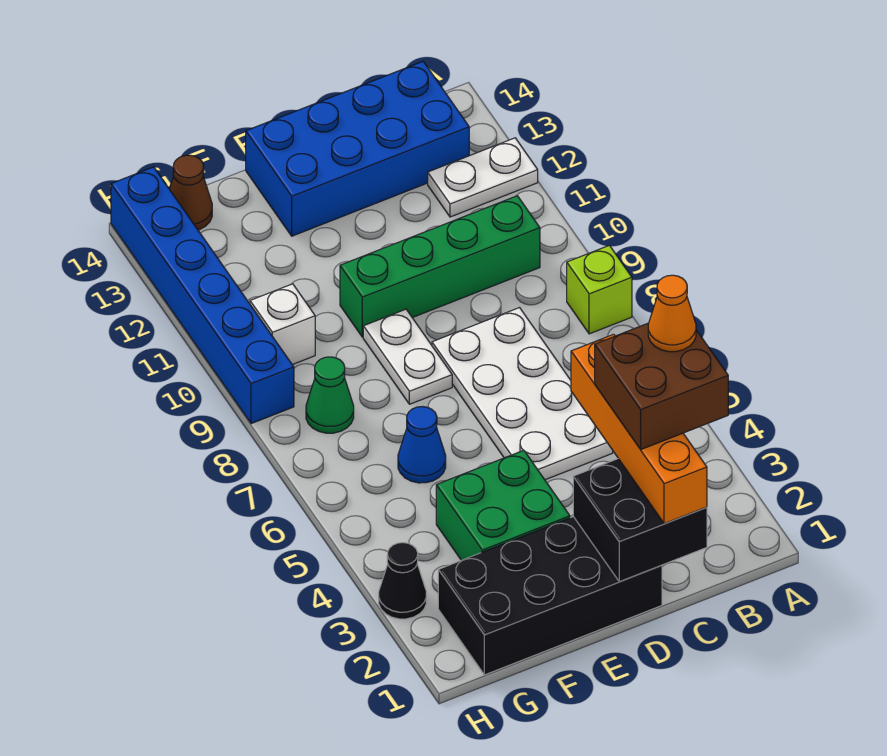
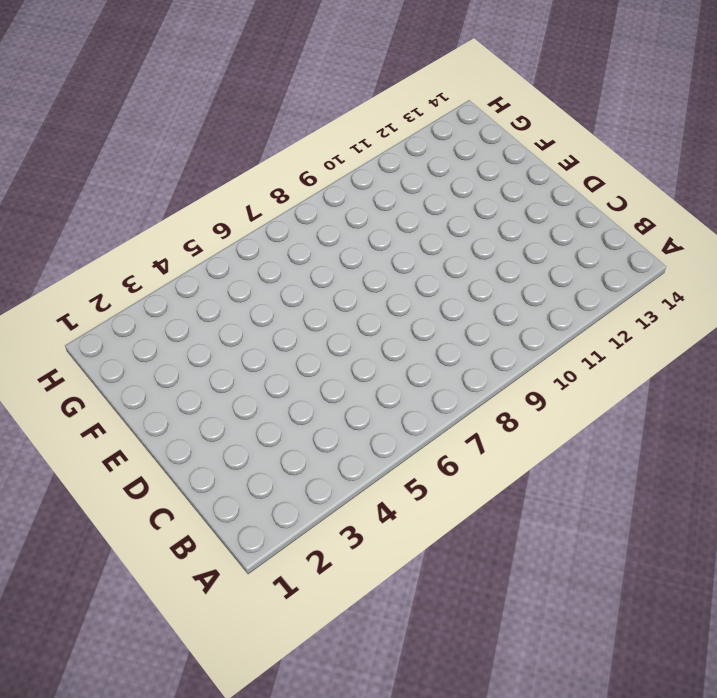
none -> lime 1x1 brick [567,245,632,334]
none -> white 1x2 plate [428,138,538,217]
none -> green 1x4 brick [340,196,540,337]

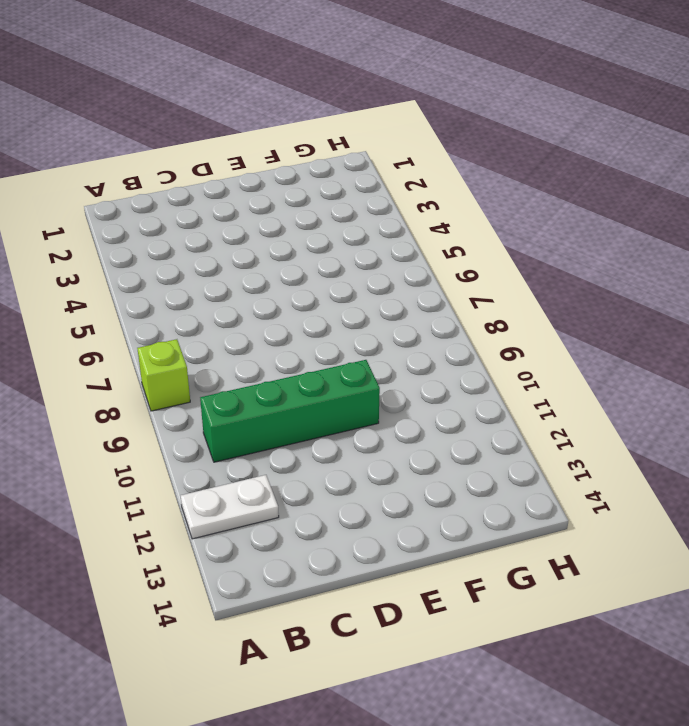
none -> blue 2x4 brick [246,62,469,236]
none -> white 2x4 plate [432,308,613,480]
none -> black 2x4 brick [438,517,662,675]

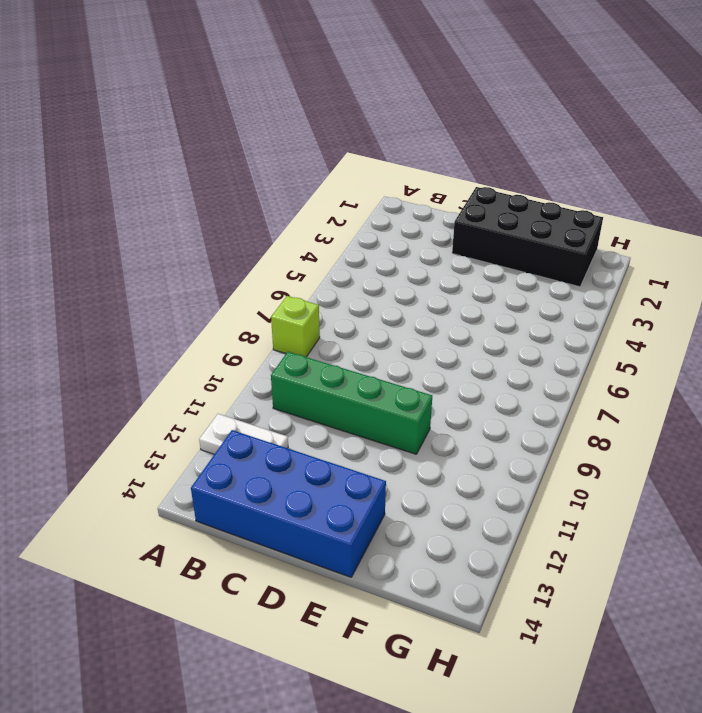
none -> white 2x4 plate [432,308,613,480]
none -> green 2x2 brick [436,450,570,560]
none -> white 1x2 plate [363,309,452,404]

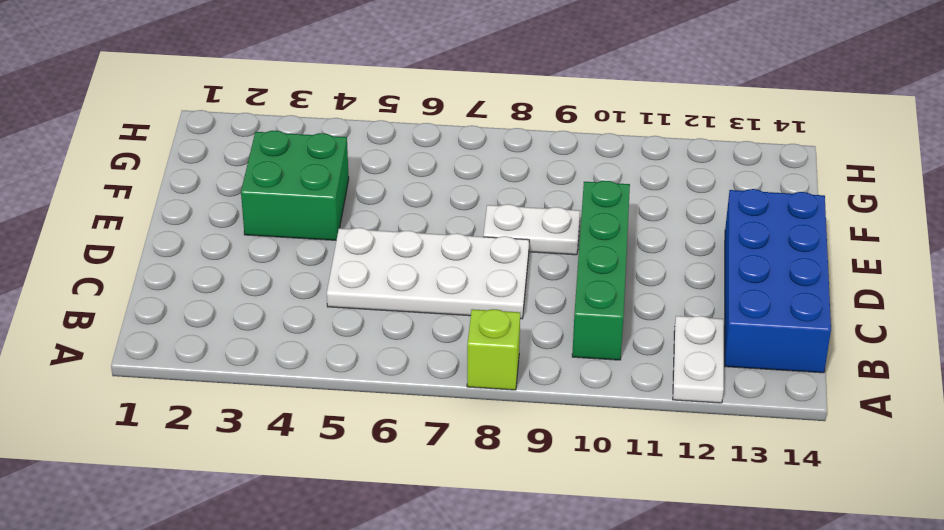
none -> black 2x4 brick [438,517,662,675]
none -> blue 1x1 cone [398,407,446,483]
none -> green 1x1 cone [306,357,354,433]

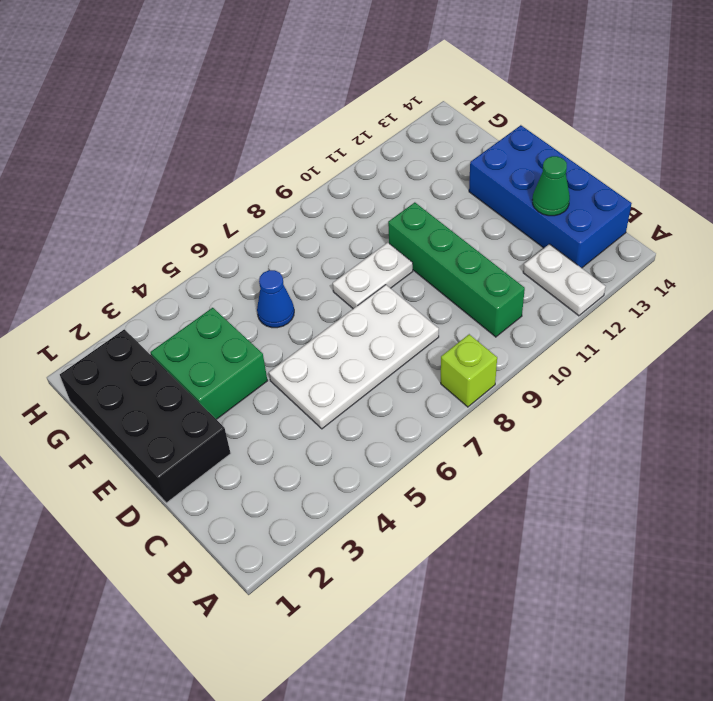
green 1x1 cone [532,156,570,216] -> green 1x1 cone moved to [306,357,354,433]
none -> white 1x1 brick [250,284,315,365]
none -> brown 1x1 cone [170,155,212,230]
none -> black 1x1 cone [379,543,426,619]

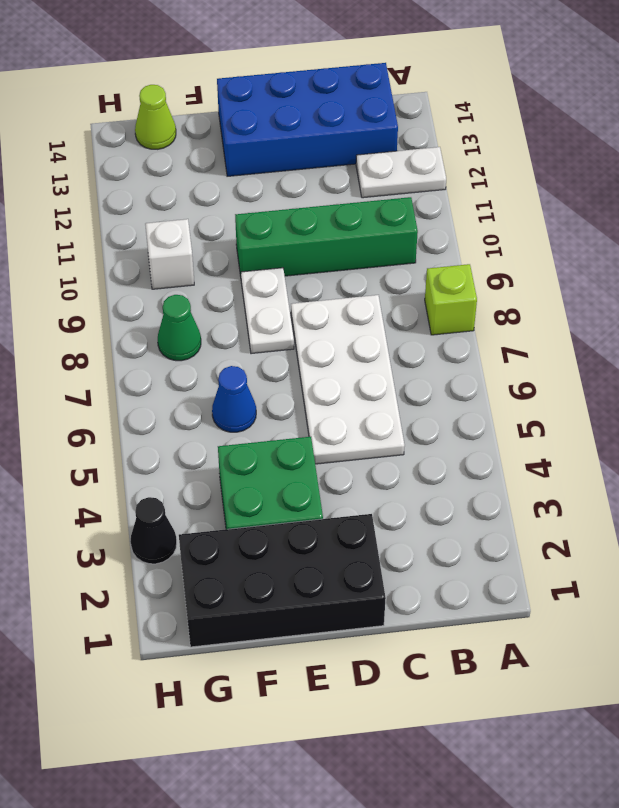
lime 1x1 cone [135,85,176,149] -> brown 1x1 cone [170,155,212,230]
none -> blue 1x6 brick [111,167,294,424]
none -> black 2x2 brick [573,459,707,582]
none -> orange 1x4 brick [571,334,707,524]

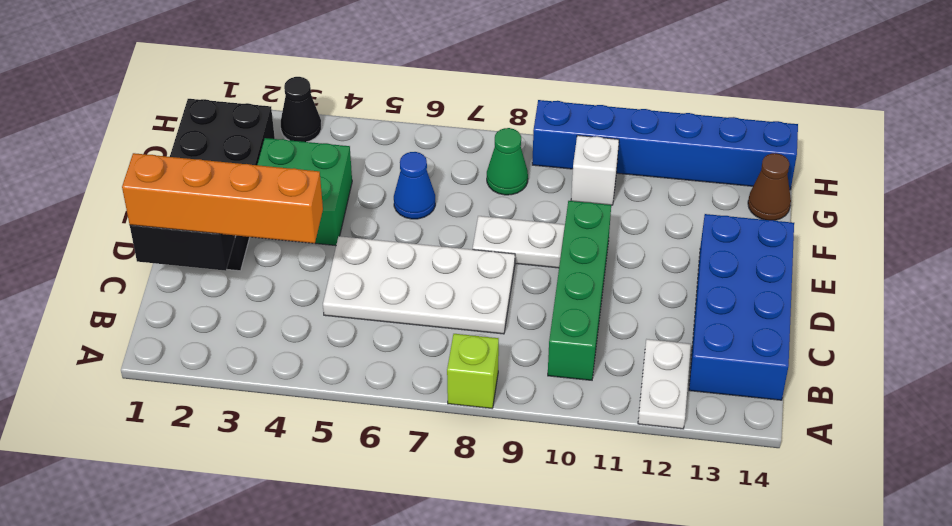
none -> brown 2x2 brick [595,323,728,450]
none -> orange 1x1 cone [648,275,696,352]

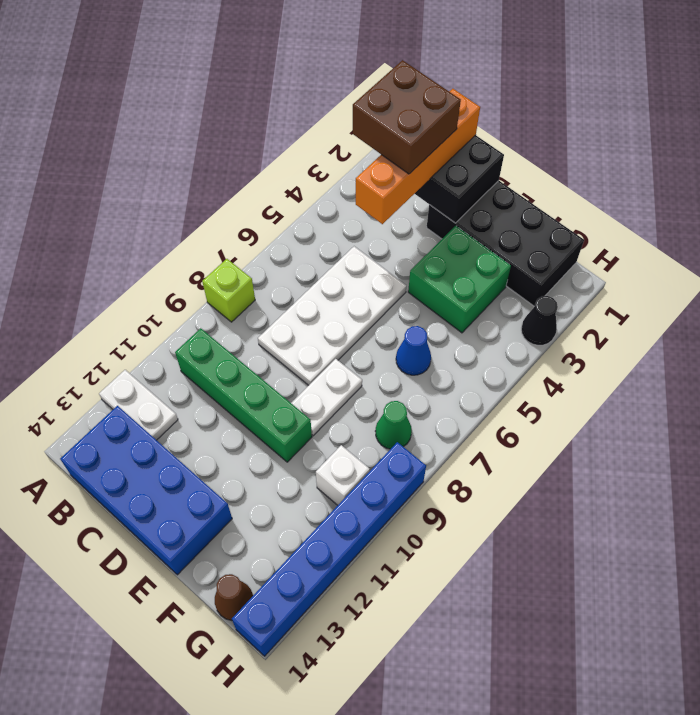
none -> orange 1x1 cone [648,275,696,352]

